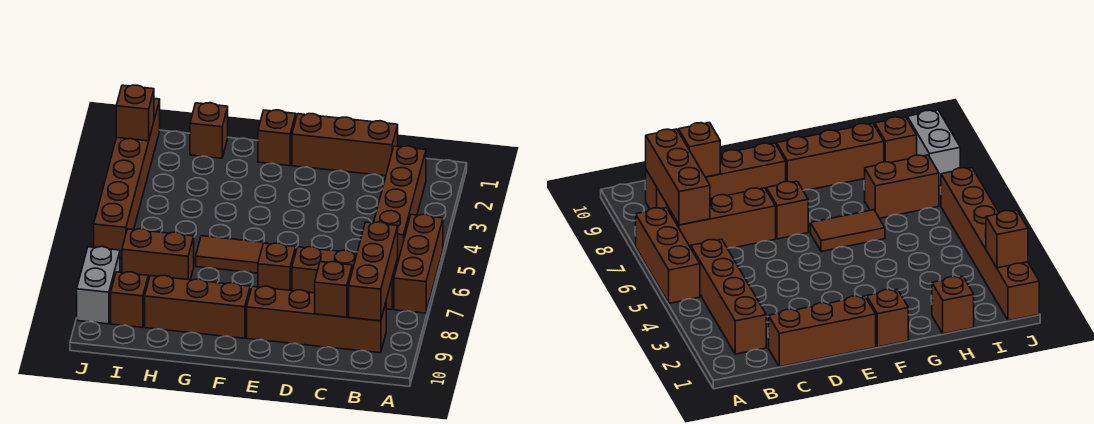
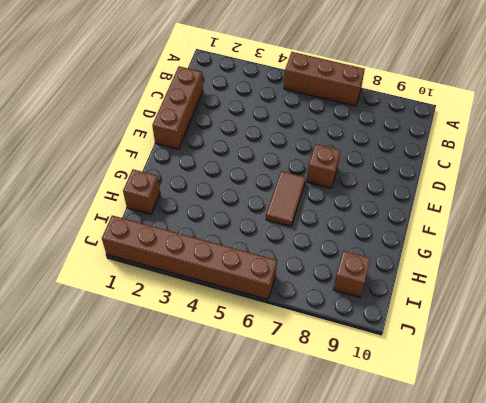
none -> brown 1x4 brick [374,146,426,261]
none -> brown 1x3 brick [292,247,398,310]
none -> brown 1x4 brick [247,286,386,353]

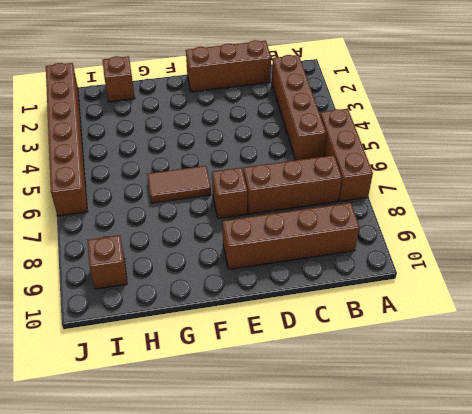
none -> brown 1x1 brick [258,110,296,166]
none -> brown 1x3 brick [145,275,250,338]
none -> brown 1x2 brick [122,229,194,281]

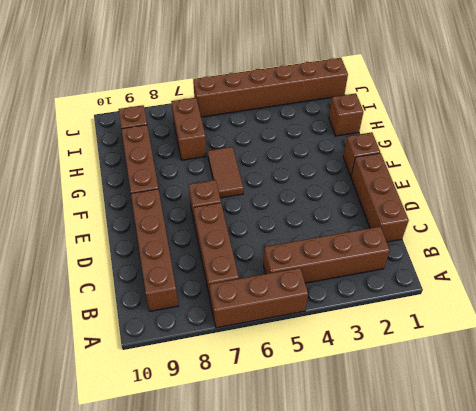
none -> grey 1x2 brick [77,247,120,324]
none -> brown 1x3 brick [349,222,398,321]
none -> brown 1x1 brick [315,262,352,317]

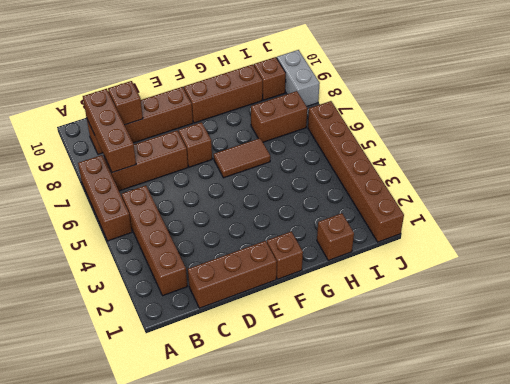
none -> brown 1x1 brick [116,85,154,141]

